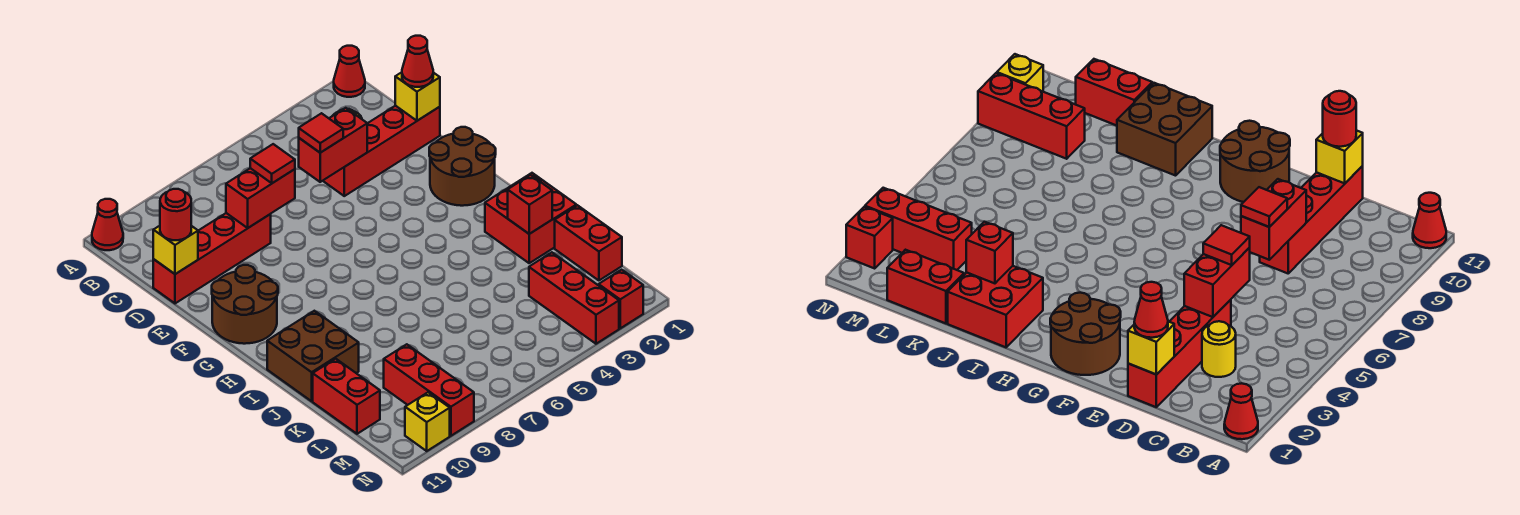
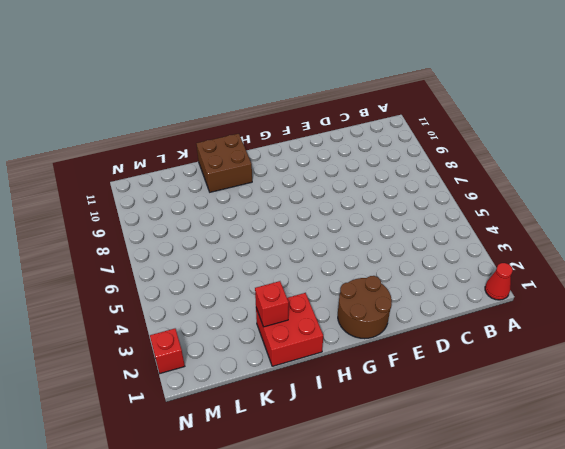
none -> red 1x1 cone [92,199,123,250]
none -> yellow 1x1 round brick [1202,321,1236,377]
none -> red 1x4 brick [323,106,440,196]

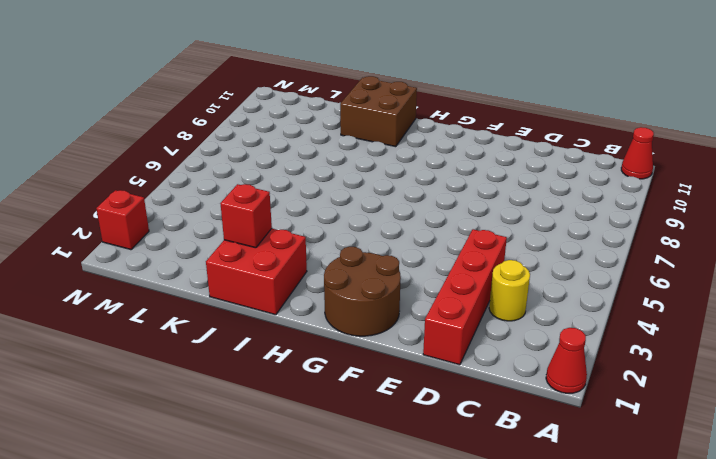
none -> red 1x4 brick [153,213,271,303]
none -> brown 2x2 round brick [212,265,278,344]
none -> red 1x2 brick [555,205,622,280]

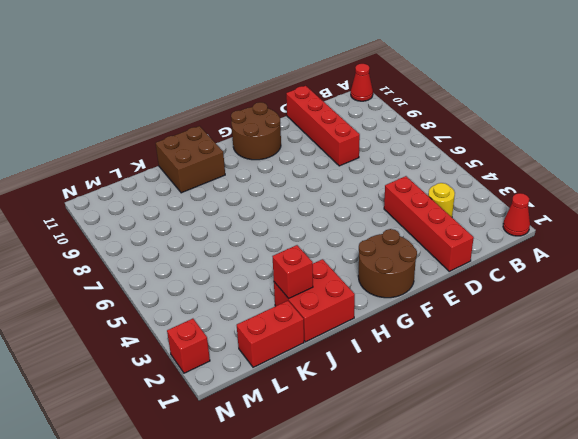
none -> red 1x2 brick [313,359,380,434]
none -> red 1x3 brick [529,252,619,344]
none -> red 1x3 brick [384,344,474,436]

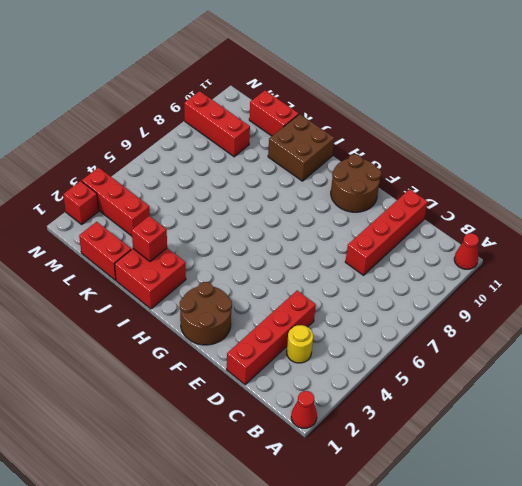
none -> yellow 1x1 brick [405,392,450,451]
none -> yellow 1x1 brick [395,72,440,121]
none -> red 1x2 brick [299,108,367,182]

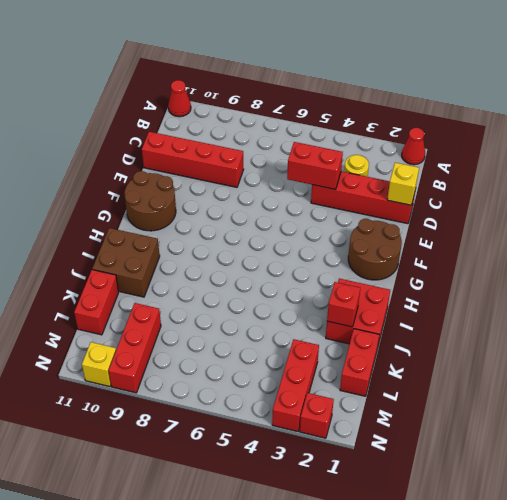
none -> red 1x2 brick [226,168,295,228]
none -> yellow 1x1 brick [153,226,198,274]
none -> red 1x1 cone [402,36,433,87]

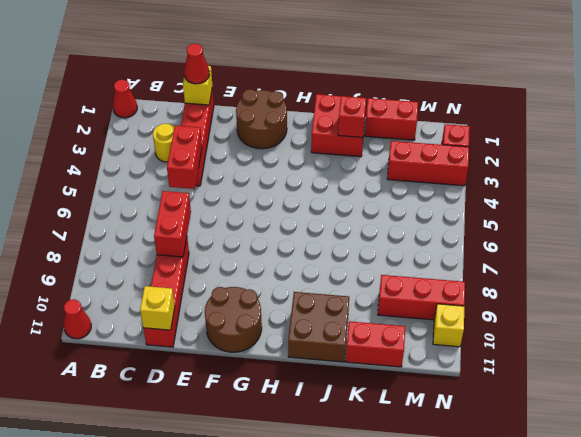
none -> red 1x1 tile [299,113,343,153]
none -> red 1x1 tile [250,144,295,183]
none -> red 1x1 round brick [160,189,191,240]

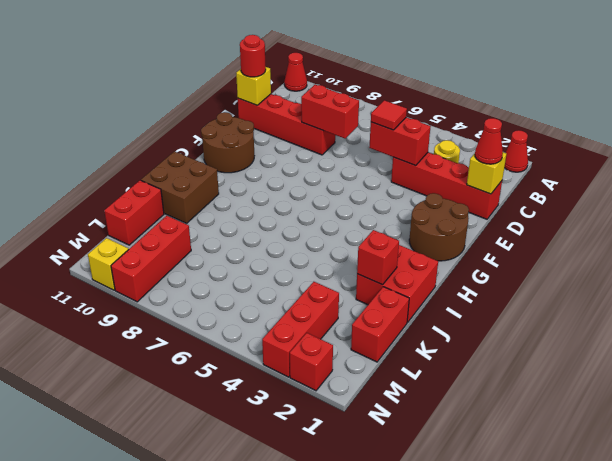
none -> red 1x1 tile [250,144,295,183]

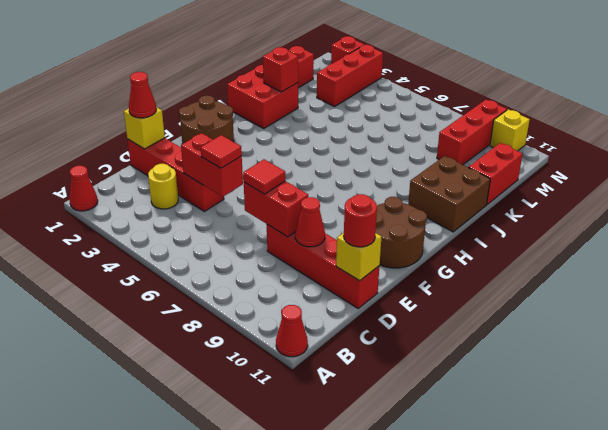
red 1x1 cone [295,197,325,247] -> none

